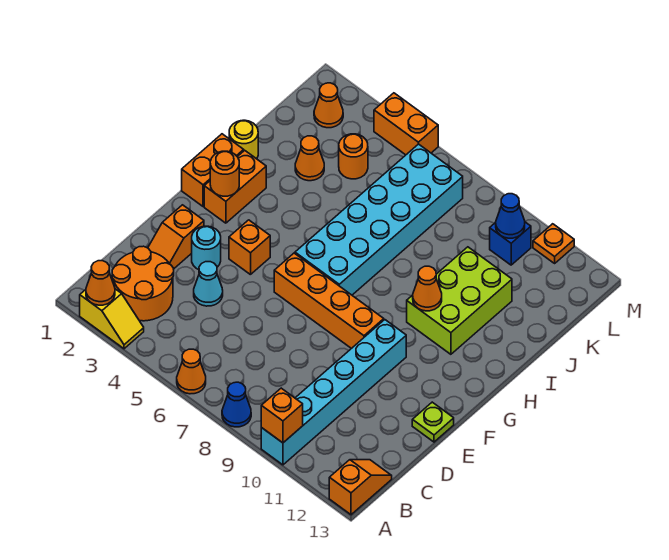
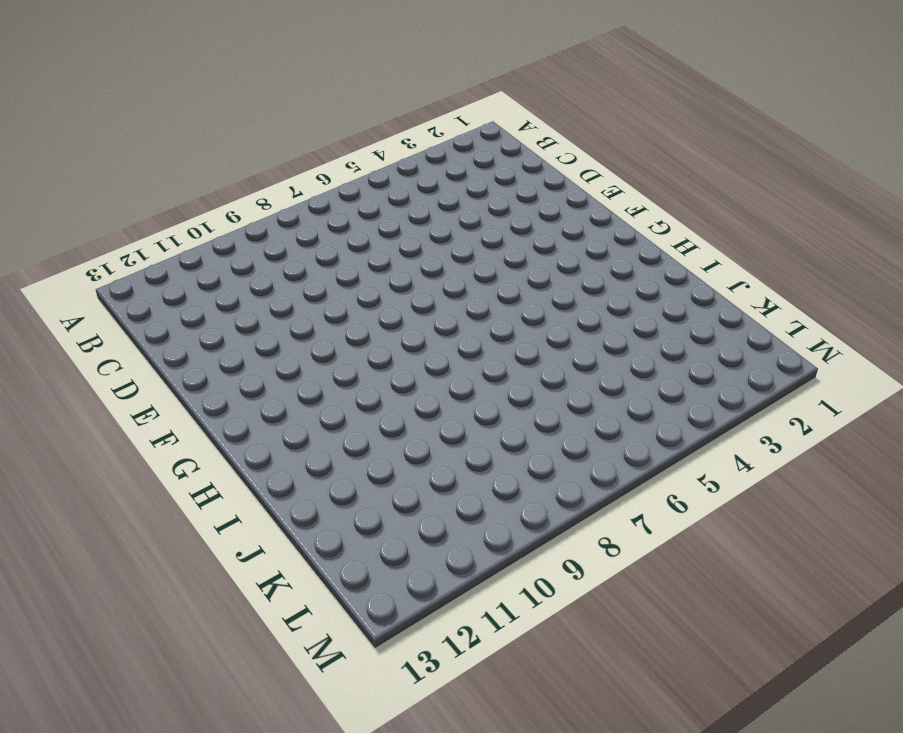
none -> yellow 1x2 slope [80,289,144,349]
none -> orange 1x1 cone [177,349,206,394]
none -> blue 1x1 cone [222,382,251,427]

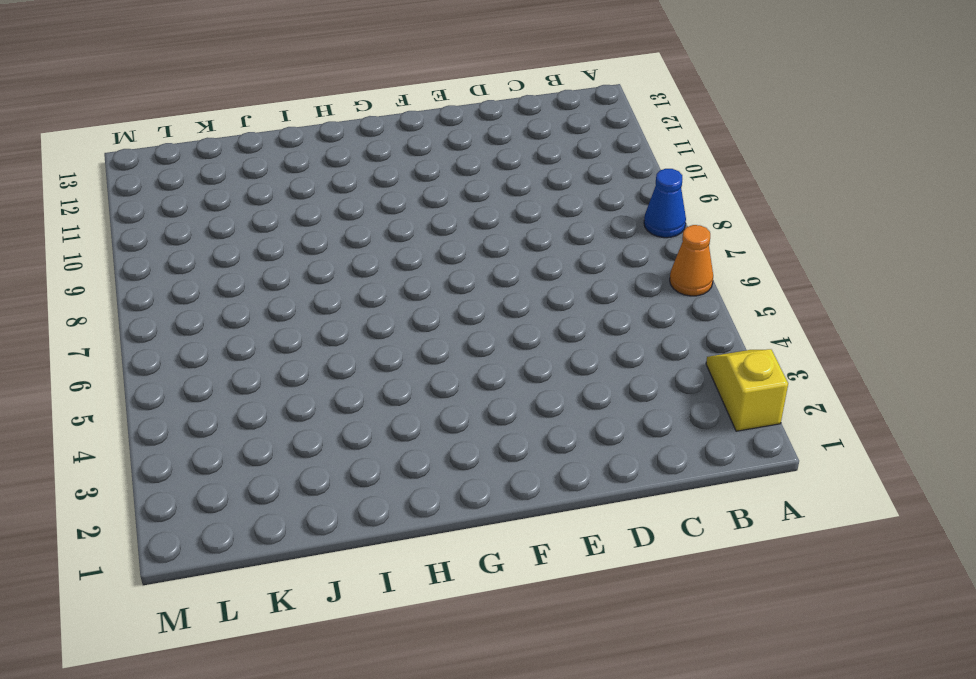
none -> cyan 1x6 brick [261,320,406,465]
none -> orange 1x2 slope [329,460,392,515]
none -> orange 2x2 round brick [112,246,174,321]

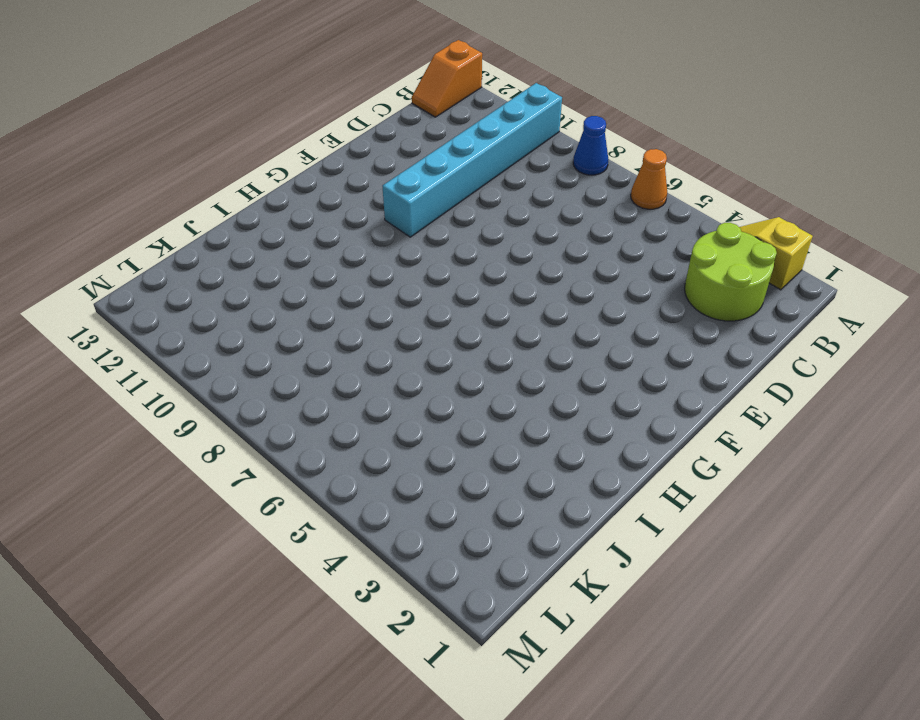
lime 2x2 round brick [685,223,777,321] -> orange 2x2 round brick [112,246,174,321]
none -> orange 1x2 slope [148,205,204,269]
none -> cyan 1x1 cone [194,262,223,306]
none -> cyan 1x1 round brick [192,226,221,270]

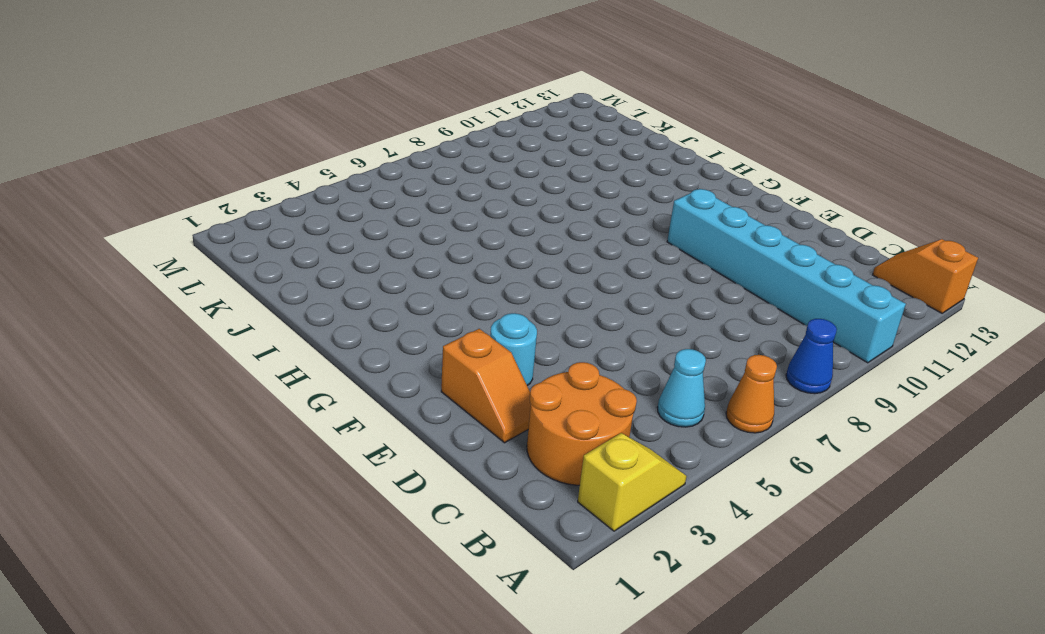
cyan 1x1 cone [657,349,706,427] -> cyan 1x1 cone moved to [194,262,223,306]
none -> lime 1x1 plate [412,402,454,442]
none -> orange 1x1 brick [229,220,270,275]
none -> orange 1x4 brick [274,253,384,349]

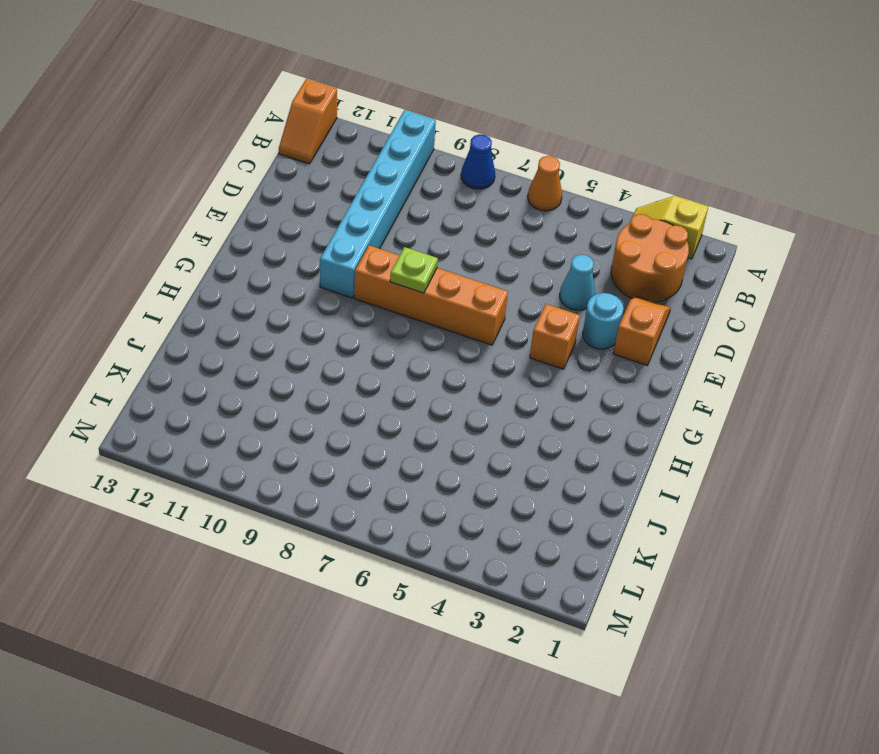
lime 1x1 plate [390,247,438,293] -> lime 1x1 plate moved to [412,402,454,442]
none -> orange 1x2 brick [182,134,244,207]
none -> orange 1x2 brick [204,150,266,223]
none -> cyan 2x6 brick [295,144,463,295]

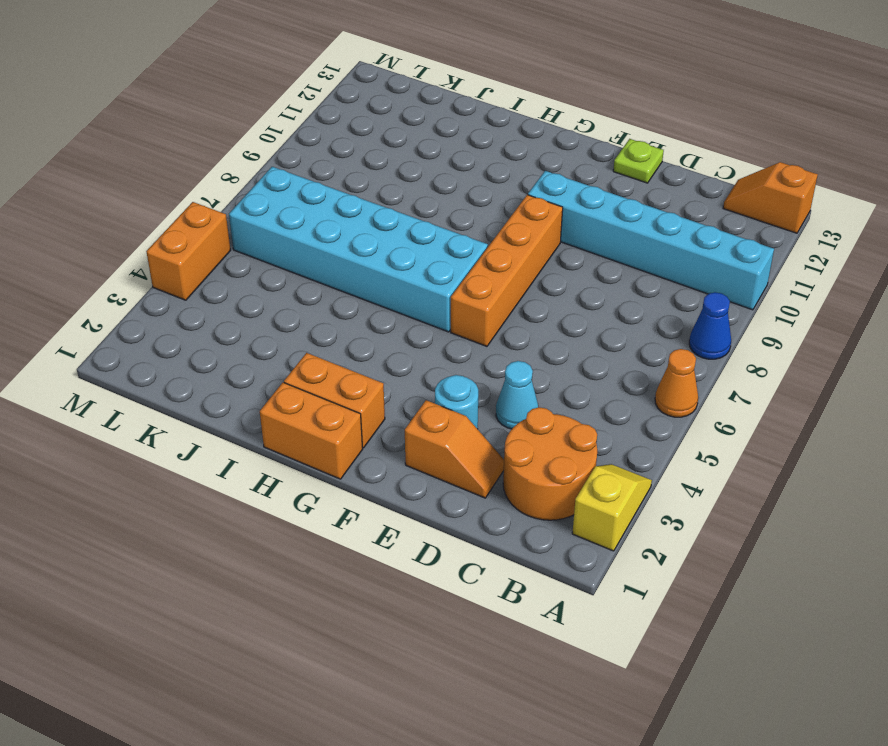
none -> orange 1x1 brick [229,220,270,275]
none -> lime 2x3 brick [407,247,512,354]
none -> yellow 1x1 round brick [229,120,258,159]

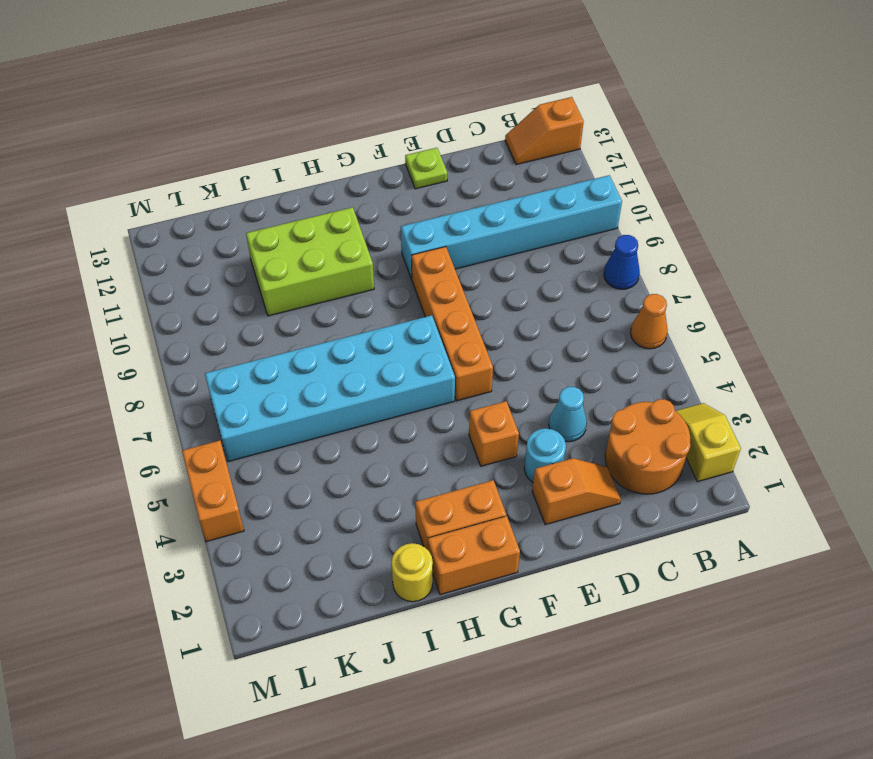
none -> orange 1x1 cone [295,136,324,181]
none -> orange 1x1 round brick [339,134,368,179]
none -> orange 1x1 cone [314,83,343,128]

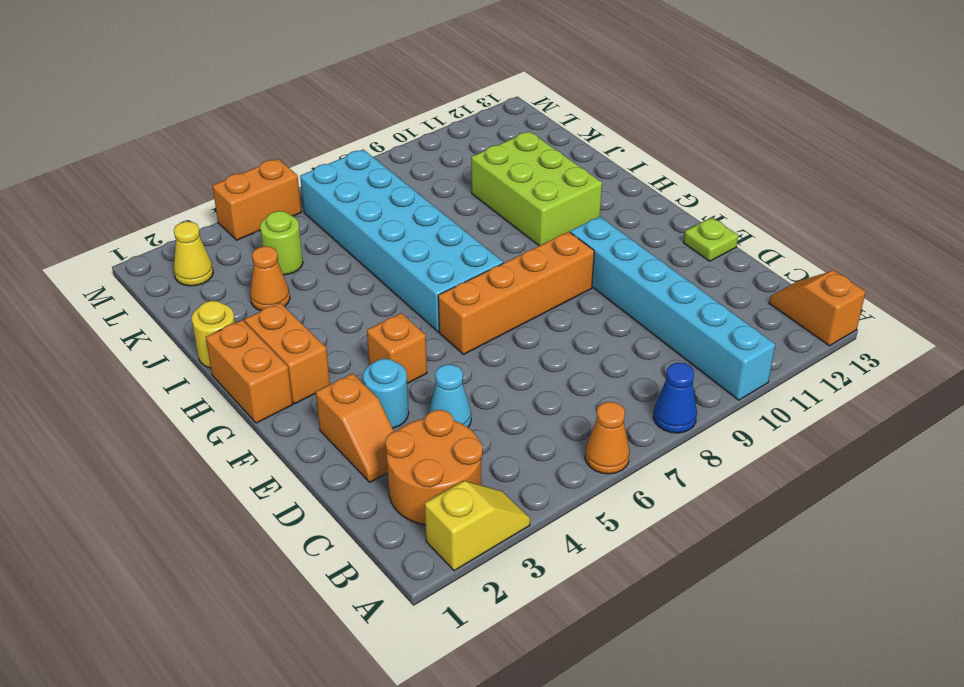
lime 1x1 round brick [260,211,303,275] -> orange 1x1 round brick [339,134,368,179]
yellow 1x1 cone [174,222,213,286] -> orange 1x1 cone [314,83,343,128]
none -> blue 1x1 brick [490,222,531,265]
none -> orange 1x1 plate [533,224,574,263]
none -> orange 1x1 cone [86,261,115,305]

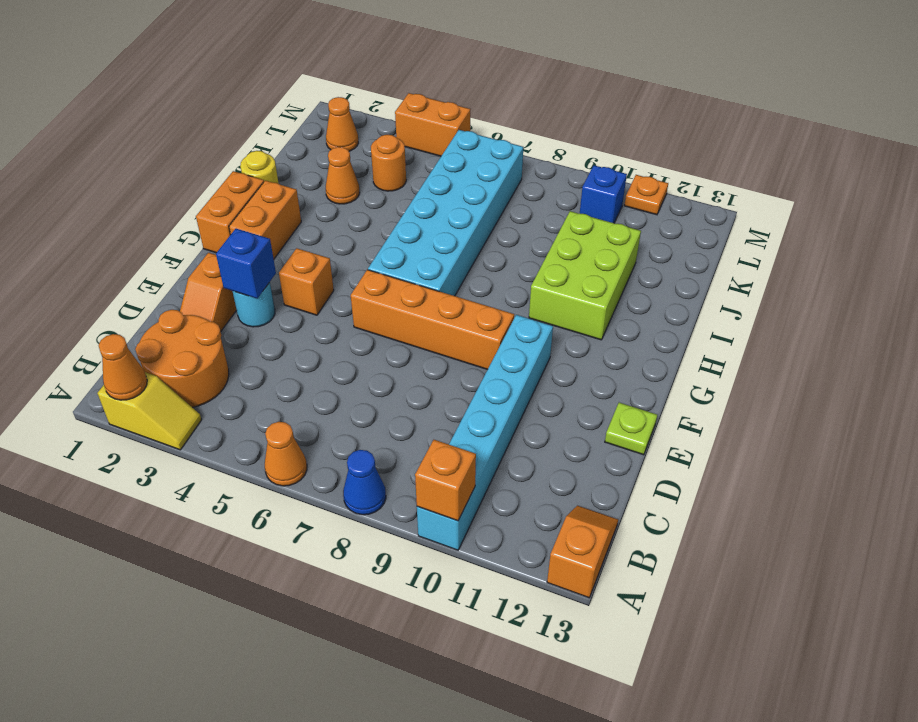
blue 1x1 brick [216,229,276,298] -> none
none -> cyan 1x1 cone [194,262,223,306]
none -> orange 1x1 round brick [210,151,239,196]
none -> orange 1x1 cone [413,266,442,311]

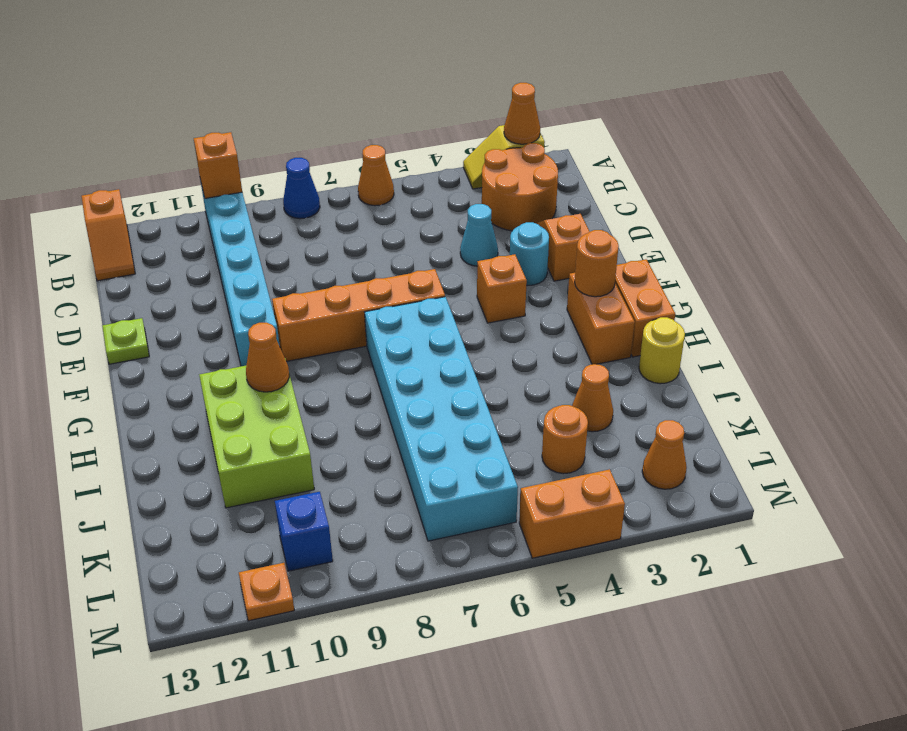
none -> blue 1x1 cone [496,194,525,238]

